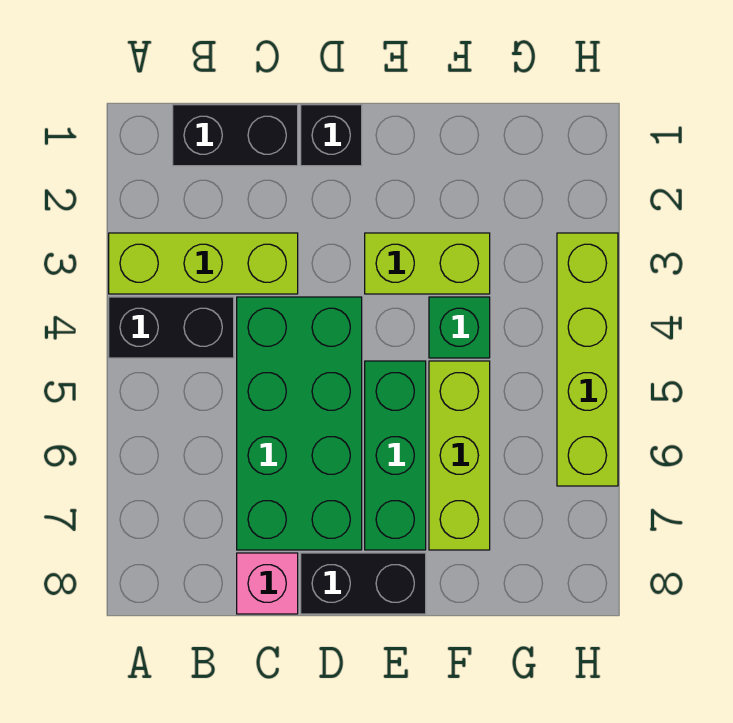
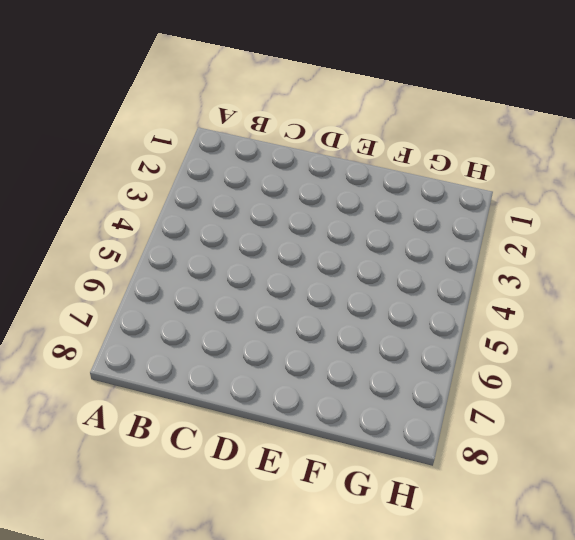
none -> lime 1x3 brick [109,233,298,294]
none -> black 1x2 brick [109,297,234,358]
none -> black 1x2 brick [173,105,298,166]

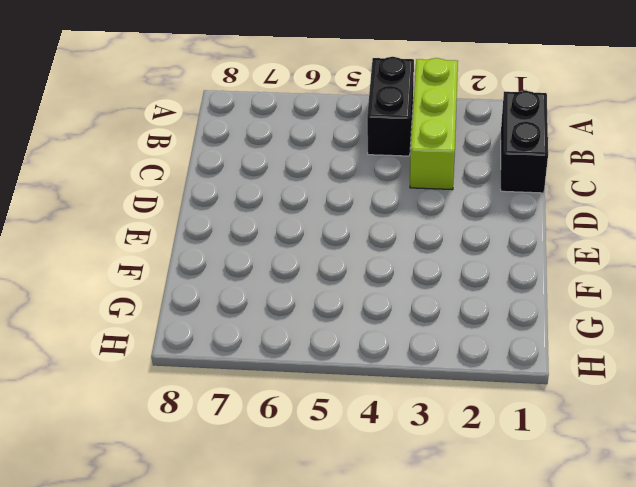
none -> green 2x4 brick [237,297,362,550]
none -> pink 1x1 brick [237,553,298,614]
none -> black 1x1 brick [301,105,362,166]

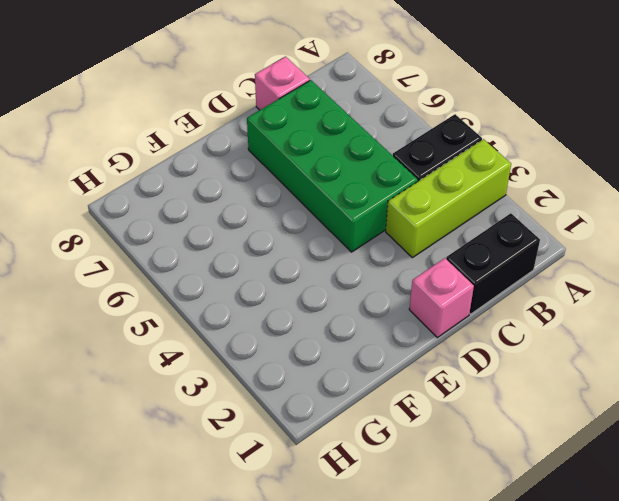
pink 1x1 brick [409,258,474,338] -> black 1x1 brick [301,105,362,166]
none -> black 1x2 brick [301,553,426,614]
none -> lime 1x2 brick [365,233,490,294]
none -> green 1x3 brick [365,361,426,550]

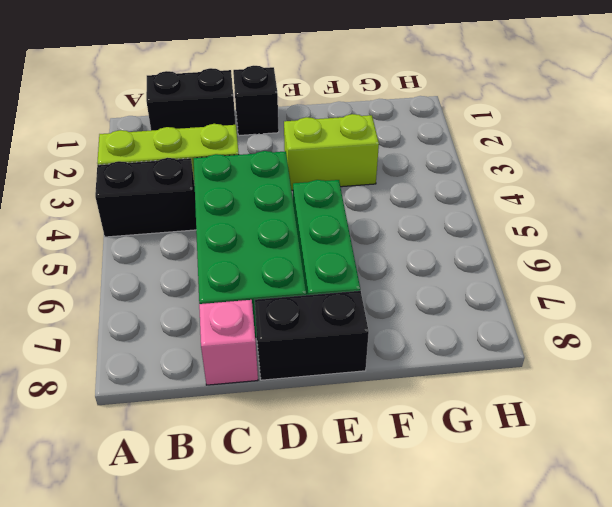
none -> green 1x1 brick [429,297,490,358]
none -> lime 1x3 brick [429,361,490,550]
none -> lime 1x4 brick [557,233,618,486]

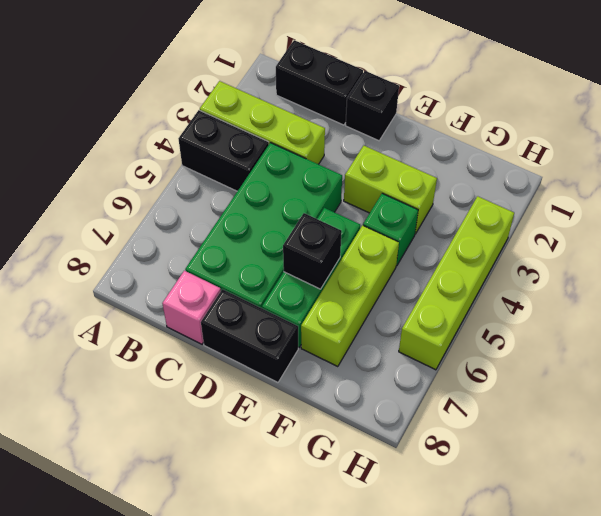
black 1x1 brick [283,213,342,289] -> none

